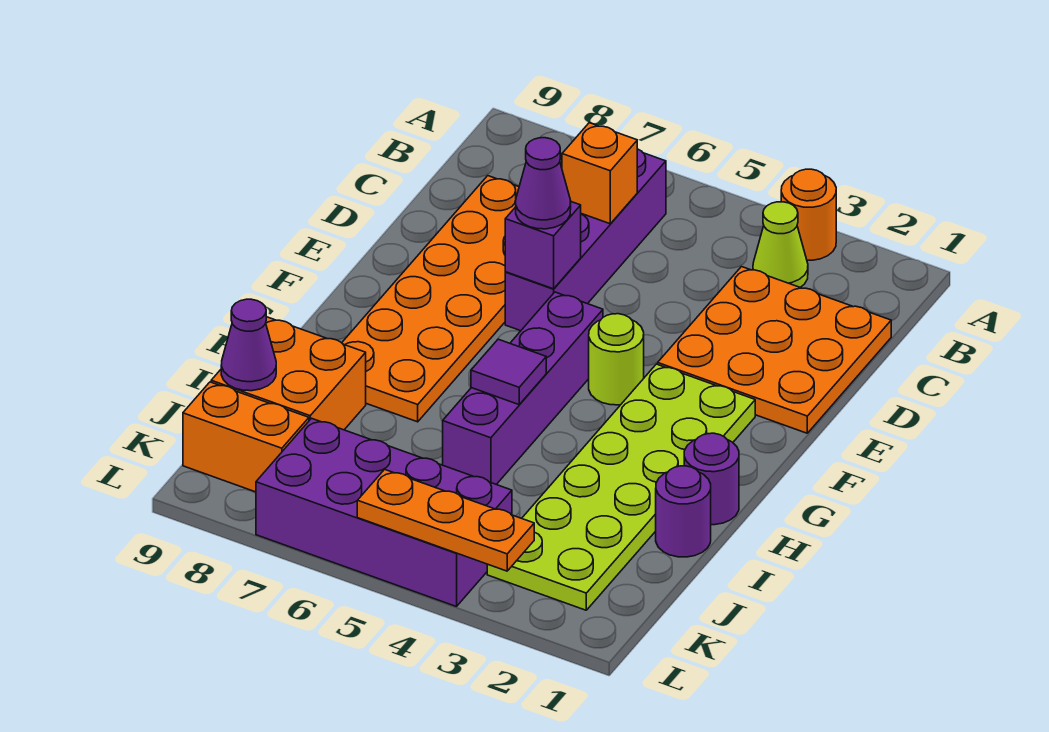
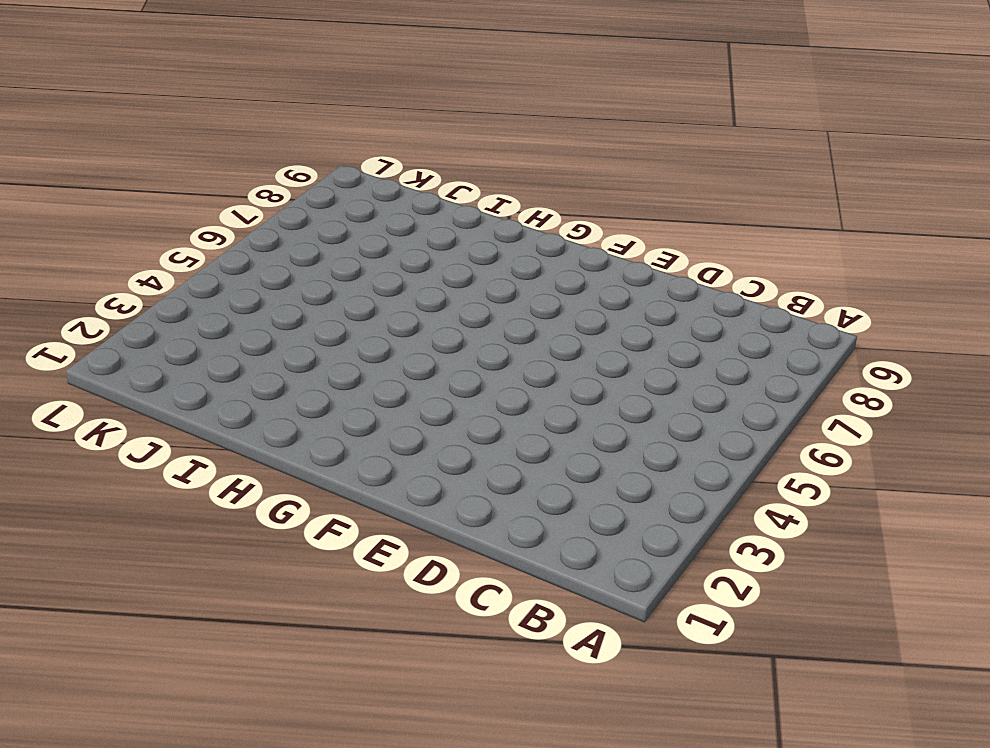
none -> orange 1x1 round brick [781,169,836,260]
none -> lime 1x1 cone [753,202,808,287]
none -> purple 1x4 brick [505,149,666,331]

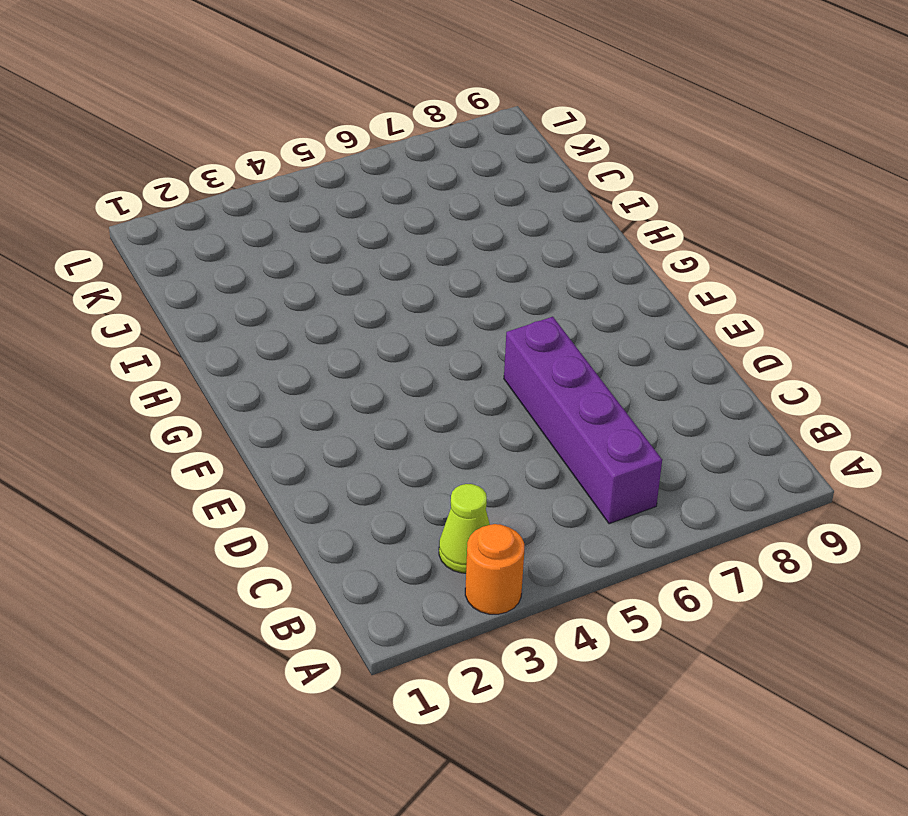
none -> orange 3x3 plate [658,267,891,433]
none -> orange 2x6 plate [342,176,519,422]
none -> lime 2x6 plate [487,364,755,610]

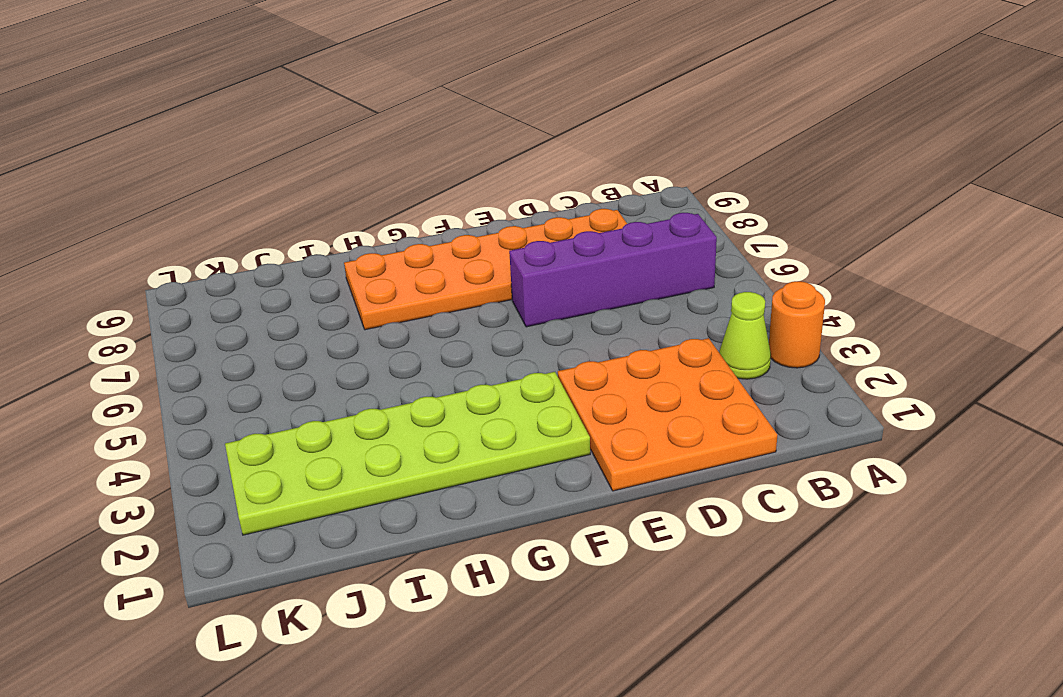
none -> lime 1x1 round brick [589,314,644,405]
none -> purple 1x4 brick [443,292,603,484]
none -> purple 1x1 round brick [684,433,739,525]

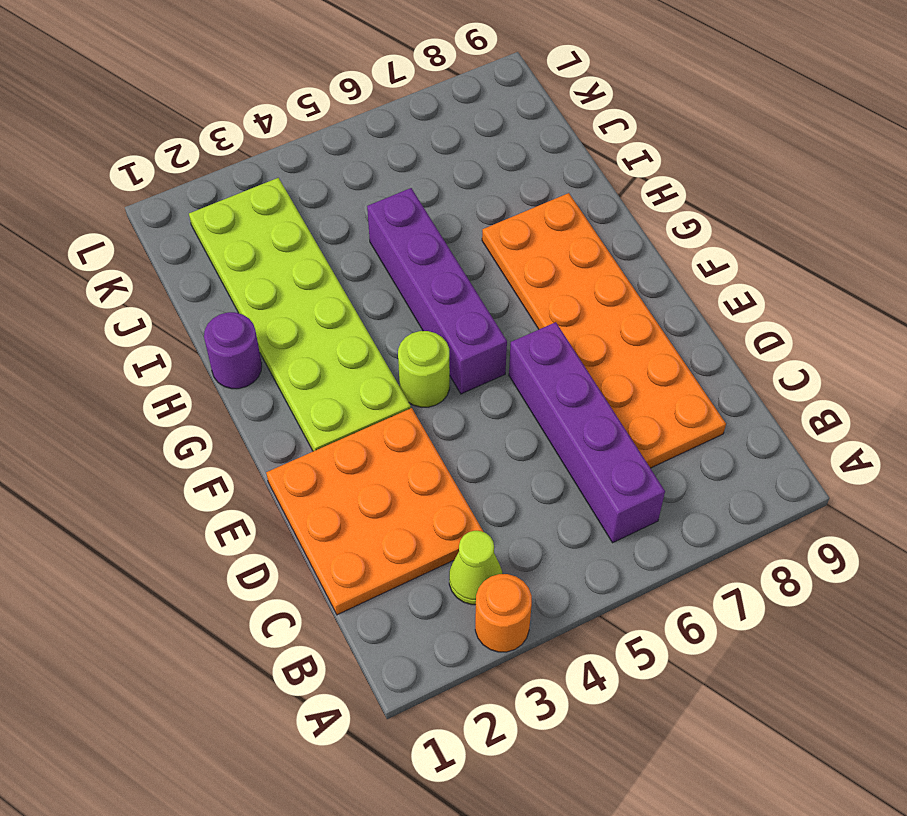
none -> purple 1x1 round brick [656,466,711,557]
none -> orange 2x2 brick [211,317,366,430]
none -> purple 2x4 brick [256,418,512,607]

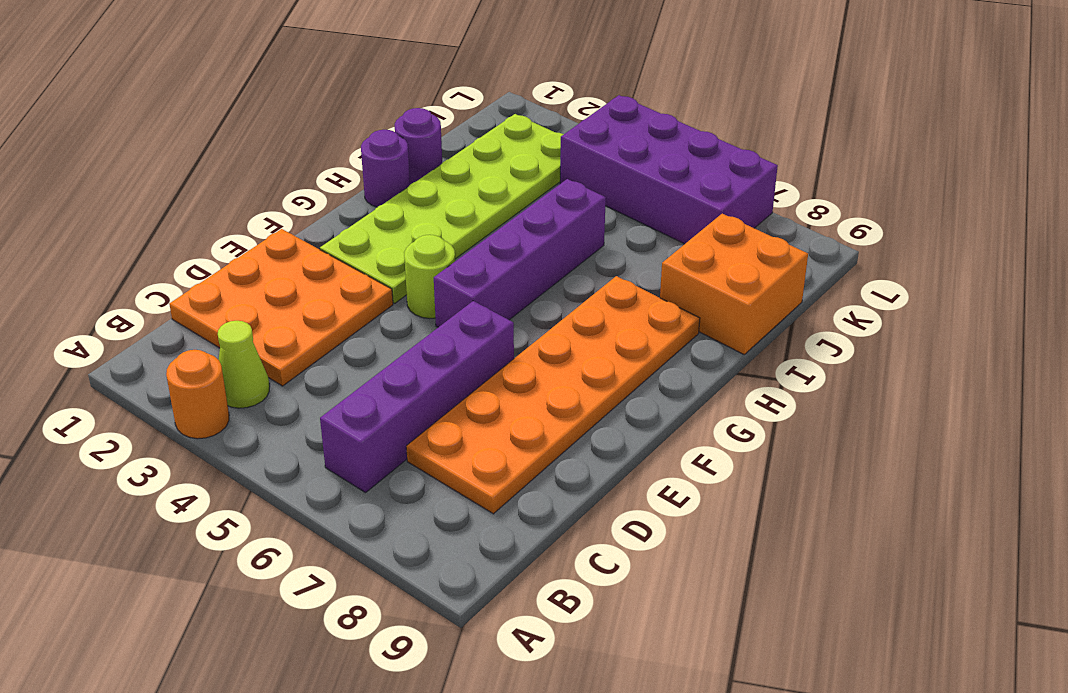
none -> orange 1x2 brick [183,382,309,492]
none -> orange 1x1 brick [562,123,637,224]
none -> purple 1x1 brick [505,202,581,289]

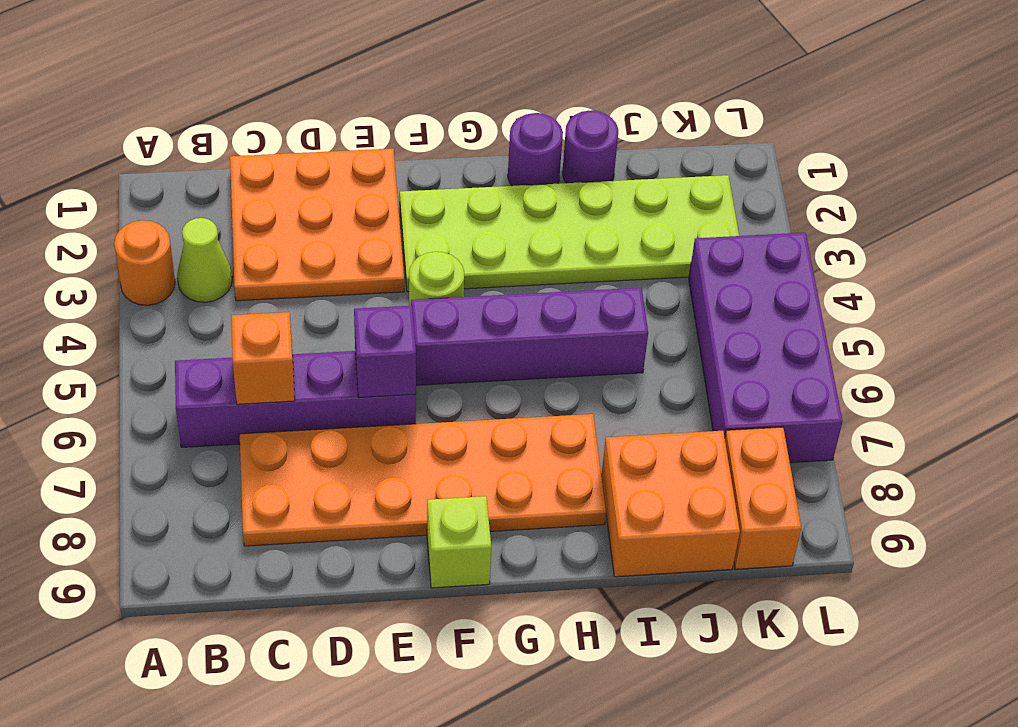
lime 1x1 brick [427,496,491,588] -> none
none -> purple 1x1 tile [471,339,546,405]
none -> purple 1x1 cone [221,299,276,391]
none -> orange 1x3 plate [357,469,534,571]

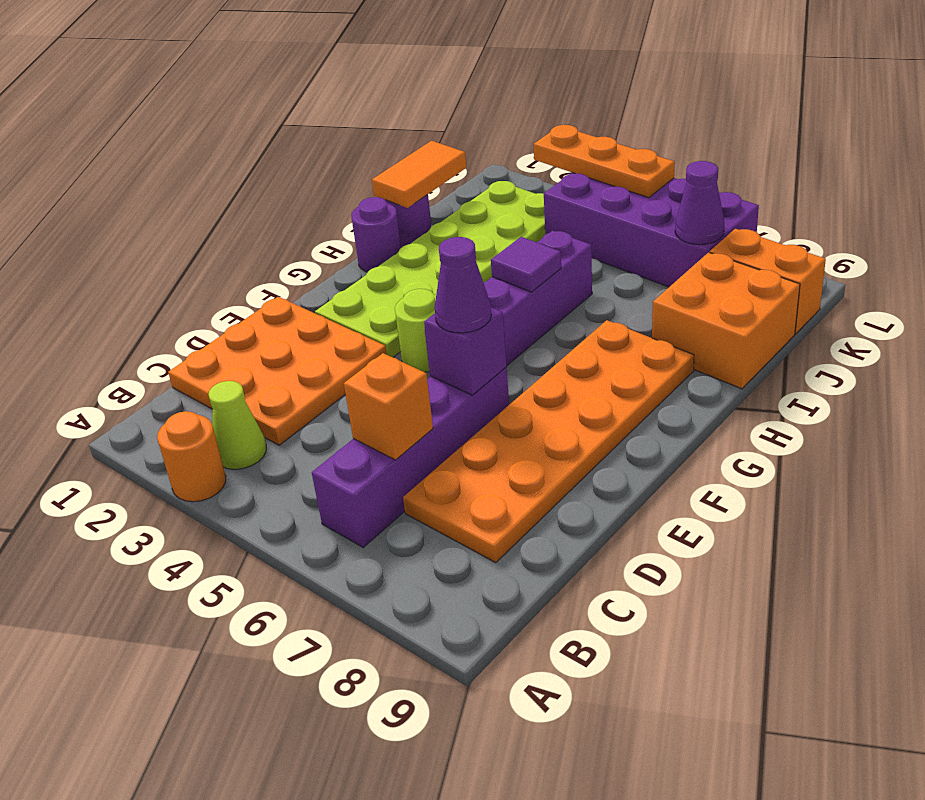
orange 1x2 tile [372,141,466,208] -> none
purple 1x1 cone [675,161,724,245] -> purple 1x1 cone moved to [221,299,276,391]

